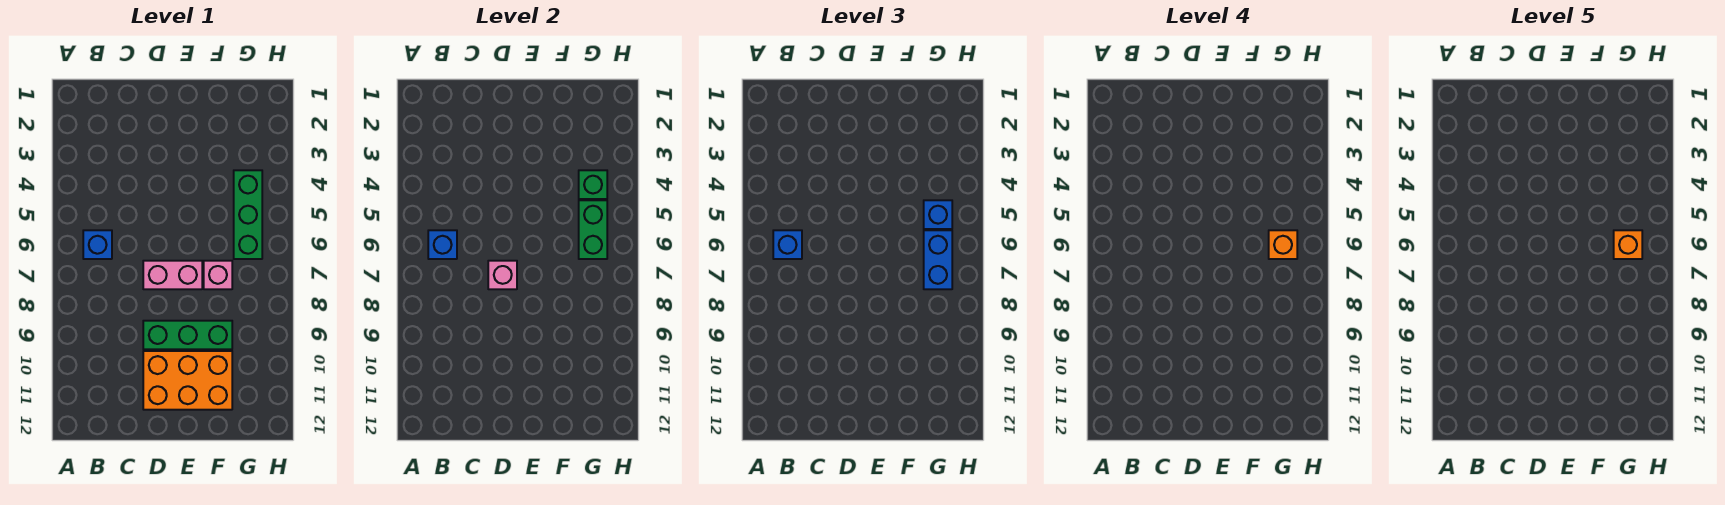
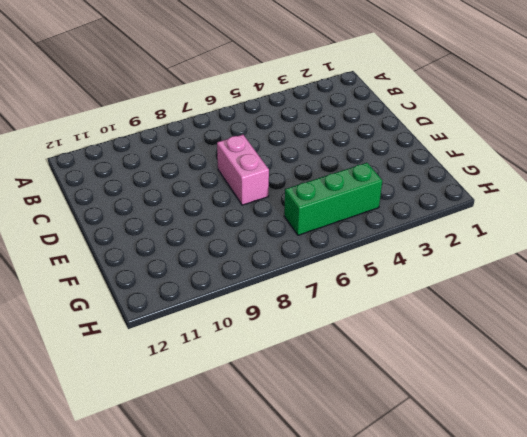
none -> blue 1x1 brick [83,230,112,259]
none -> green 1x3 brick [143,321,232,349]
none -> orange 2x3 brick [143,351,232,410]

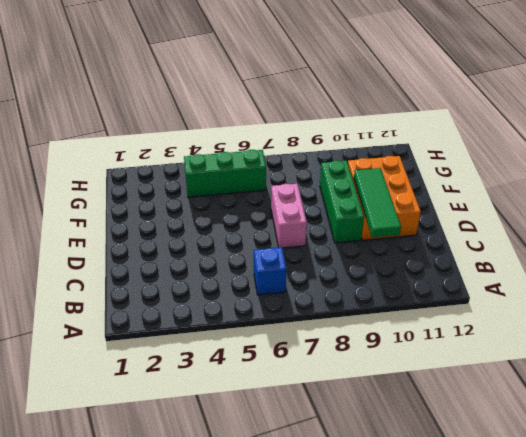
green 1x3 tile [354,168,401,237] -> none
none -> pink 1x1 brick [204,261,232,289]
none -> blue 1x1 brick [428,230,457,259]
none -> pink 1x1 brick [488,261,517,289]

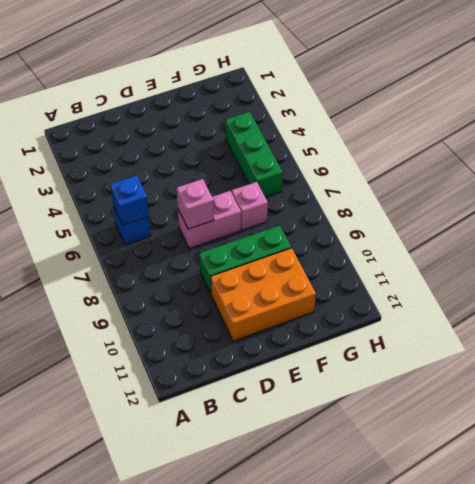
none -> green 1x1 brick [579,170,607,199]
none -> green 1x2 brick [579,200,607,259]
none -> blue 1x1 brick [773,230,802,259]

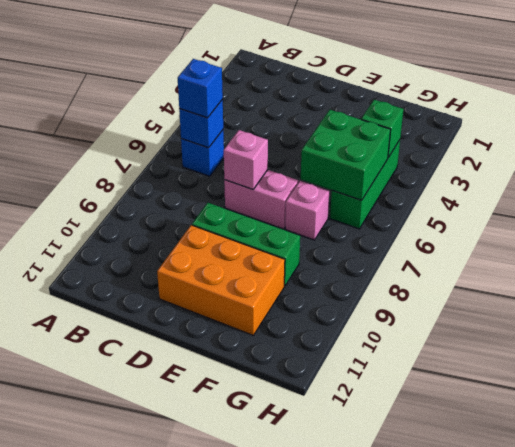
green 2x2 brick [301,110,391,200] -> green 1x2 brick [579,200,607,259]
none -> blue 1x1 brick [924,200,952,229]
none -> blue 1x2 brick [924,230,952,289]
none -> orange 1x1 brick [1269,230,1297,259]

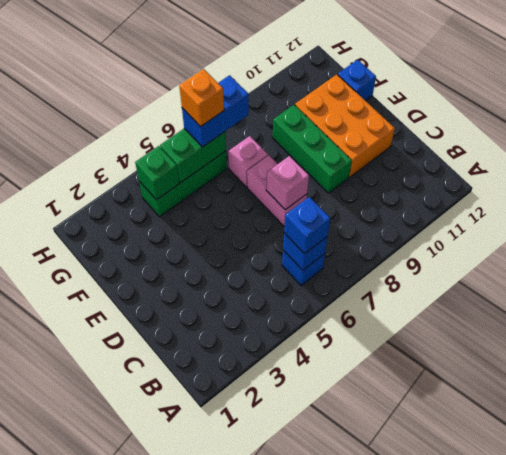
blue 1x1 brick [338,60,376,101] -> blue 1x1 brick moved to [924,200,952,229]
none -> orange 1x1 brick [1614,230,1642,259]

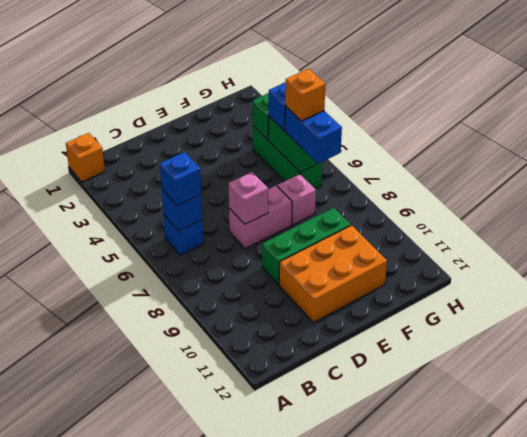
orange 1x1 brick [66,133,105,182] -> orange 1x1 brick moved to [1614,230,1642,259]

